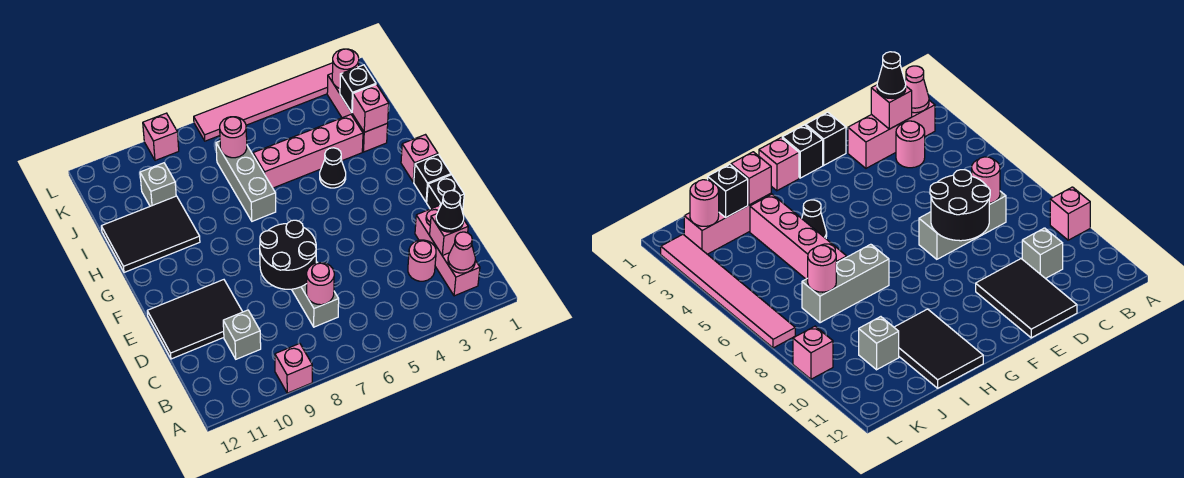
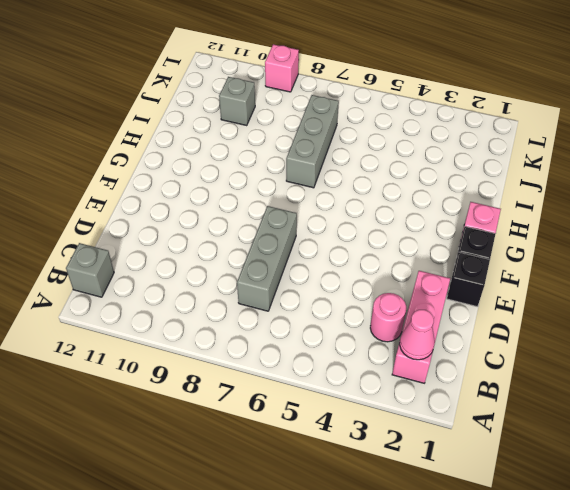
grey 1x1 brick [66,243,114,297] -> grey 1x1 brick moved to [223,310,261,359]
none -> pink 1x1 brick [275,343,312,393]
none -> black 2x3 tile [147,280,242,359]
none -> black 1x1 cone [320,148,346,188]

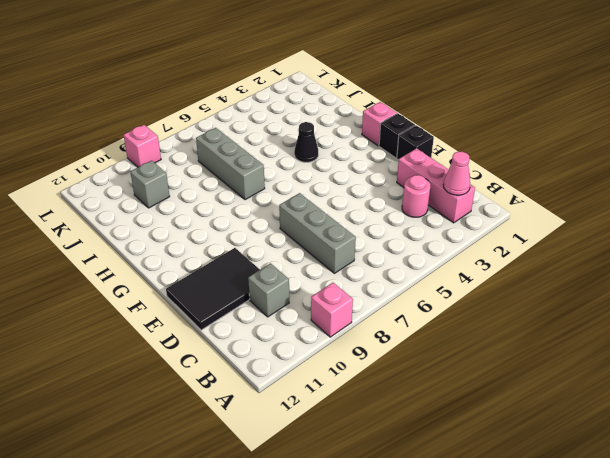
none -> black 2x3 tile [101,196,200,272]
none -> pink 1x3 brick [327,74,388,152]
none -> pink 1x4 brick [253,115,363,188]

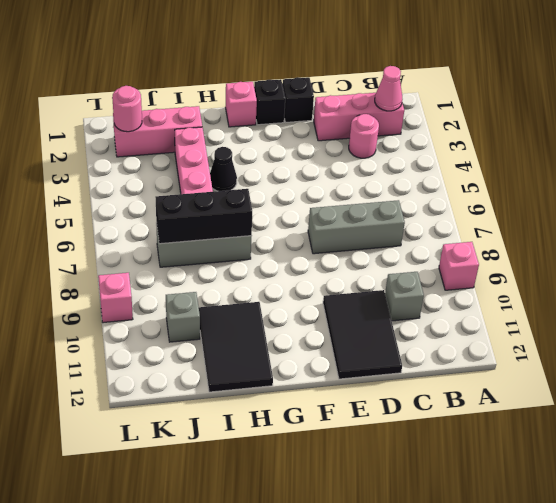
black 1x3 brick [156,189,252,244] -> pink 1x1 round brick [220,117,247,158]
none -> pink 1x6 tile [194,63,333,141]
none -> pink 1x1 brick [430,214,468,255]
none -> pink 1x1 round brick [307,263,334,305]

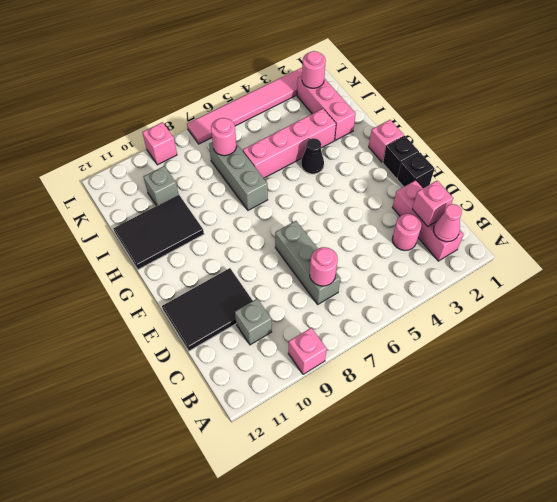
none -> black 2x2 round brick [260,220,316,289]
none -> pink 1x1 brick [352,84,389,132]
none -> black 1x1 brick [340,65,376,112]

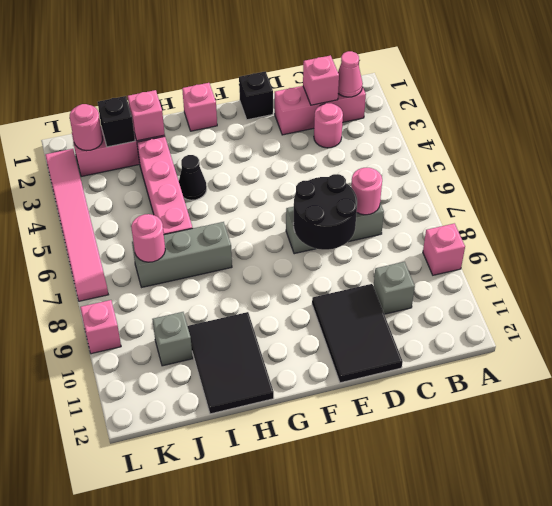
none -> black 1x1 brick [414,155,451,202]
none -> black 1x1 cone [436,190,464,232]

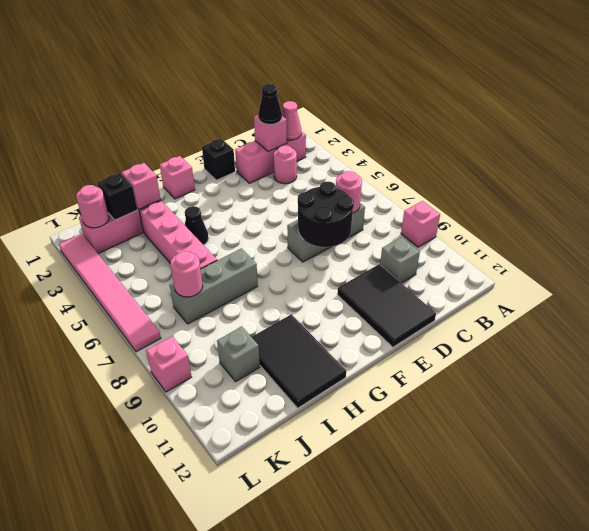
none -> black 1x1 brick [414,155,451,202]

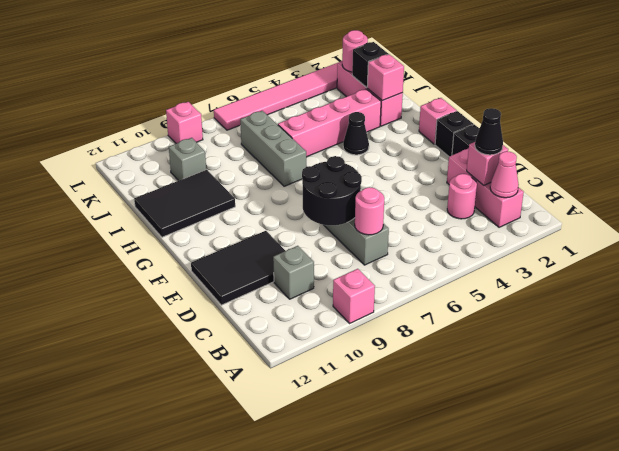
none -> pink 1x1 round brick [220,117,247,158]

